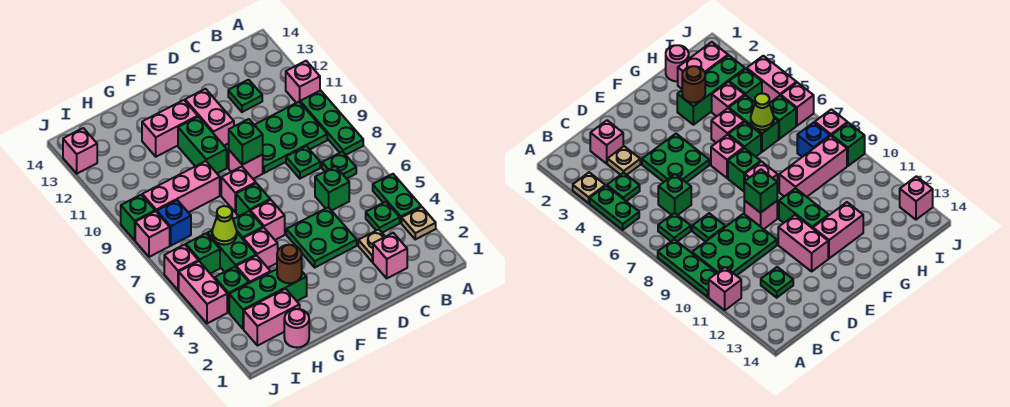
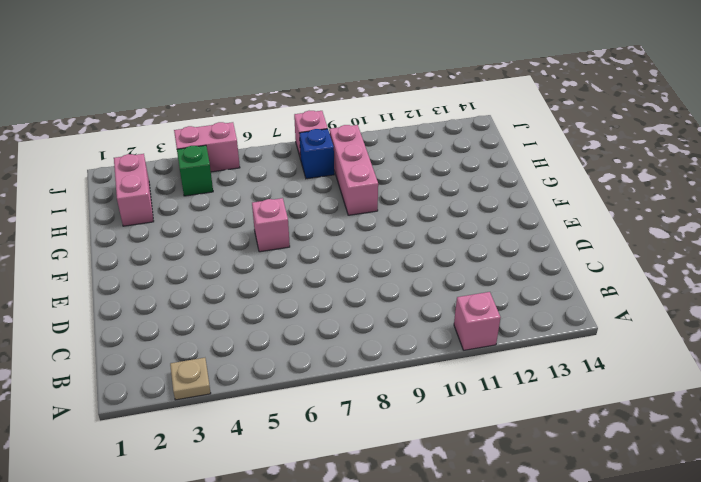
none -> green 1x2 plate [373,174,421,223]
none -> green 1x3 plate [300,90,363,155]
none -> green 1x1 plate [366,202,400,233]
none -> green 1x1 plate [322,152,356,179]

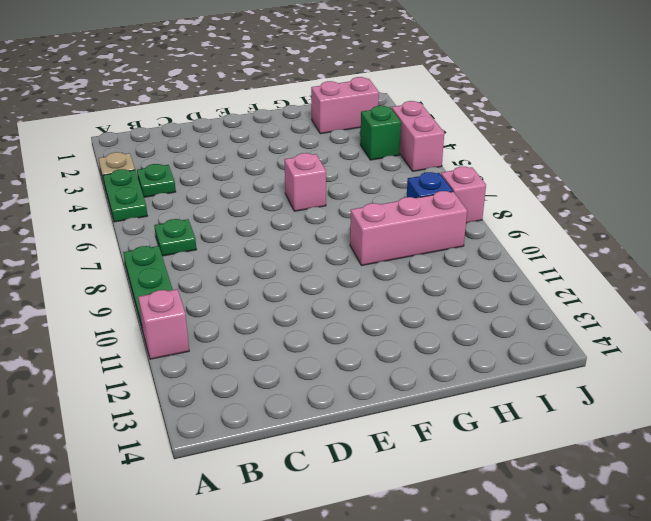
none -> green 2x3 plate [255,102,327,173]
none -> pink 1x1 brick [373,233,407,278]
none -> tan 1x1 plate [358,229,385,262]
none -> green 1x1 brick [315,166,349,211]

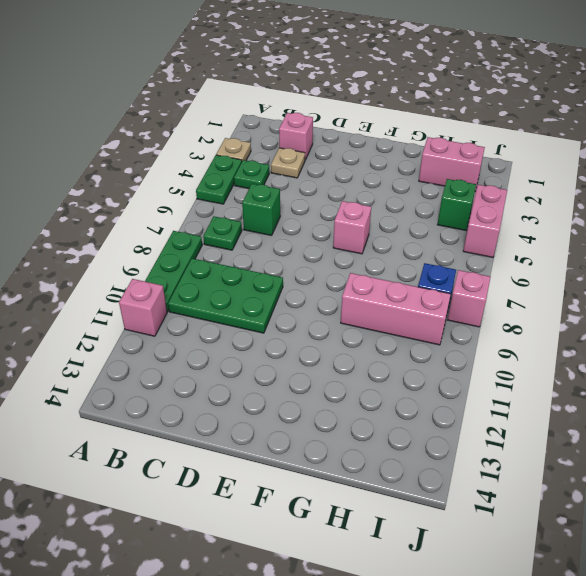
none -> green 1x1 plate [286,146,320,179]
none -> green 1x1 plate [228,80,262,112]
none -> green 2x2 plate [286,207,357,267]
none -> pink 1x1 brick [229,150,263,179]

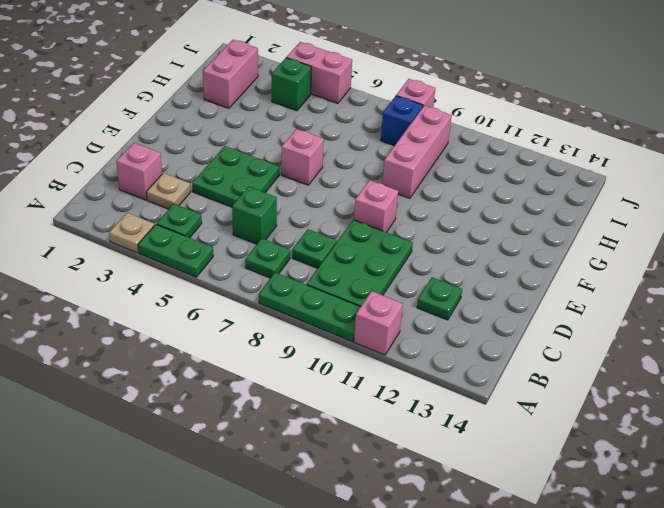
none -> pink 1x2 brick [185,89,234,146]
none -> green 1x1 brick [236,183,270,216]
none -> pink 1x1 brick [221,167,256,212]
none -> green 1x2 brick [178,117,227,173]

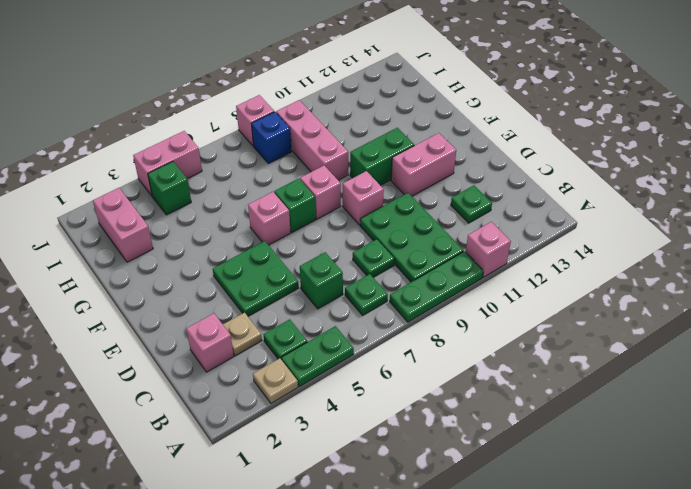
none -> pink 1x2 brick [142,100,198,157]
none -> green 1x3 brick [229,269,307,329]
none -> pink 1x1 brick [243,228,278,268]
none -> green 1x1 brick [233,211,263,239]

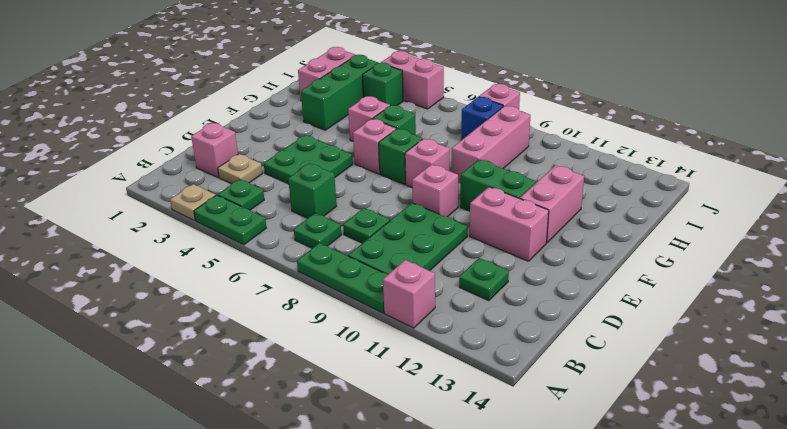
none -> pink 1x1 round brick [284,309,309,348]
none -> pink 1x1 brick [236,255,271,283]
none -> green 1x2 brick [207,230,256,272]
none -> green 1x1 brick [186,233,220,274]

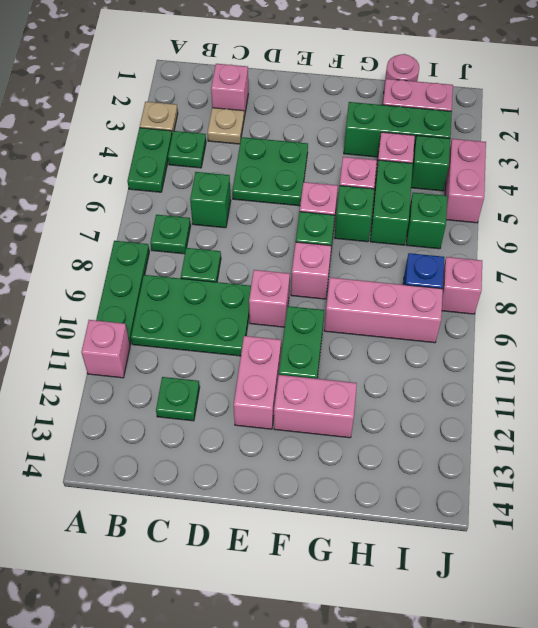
none -> pink 1x1 brick [164,245,199,290]
none -> green 1x1 brick [121,195,155,240]
none -> pink 1x1 brick [63,128,97,174]
none -> green 1x1 brick [229,119,263,165]

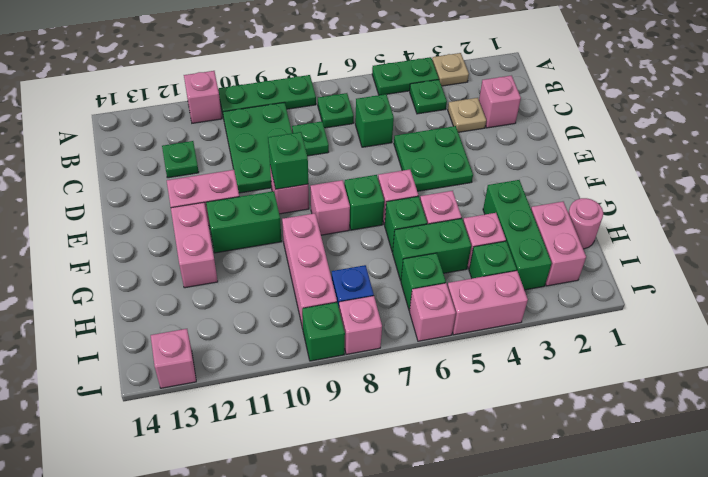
none -> brown 1x1 round brick [277,245,302,283]
none -> lime 1x1 cone [212,206,237,245]

